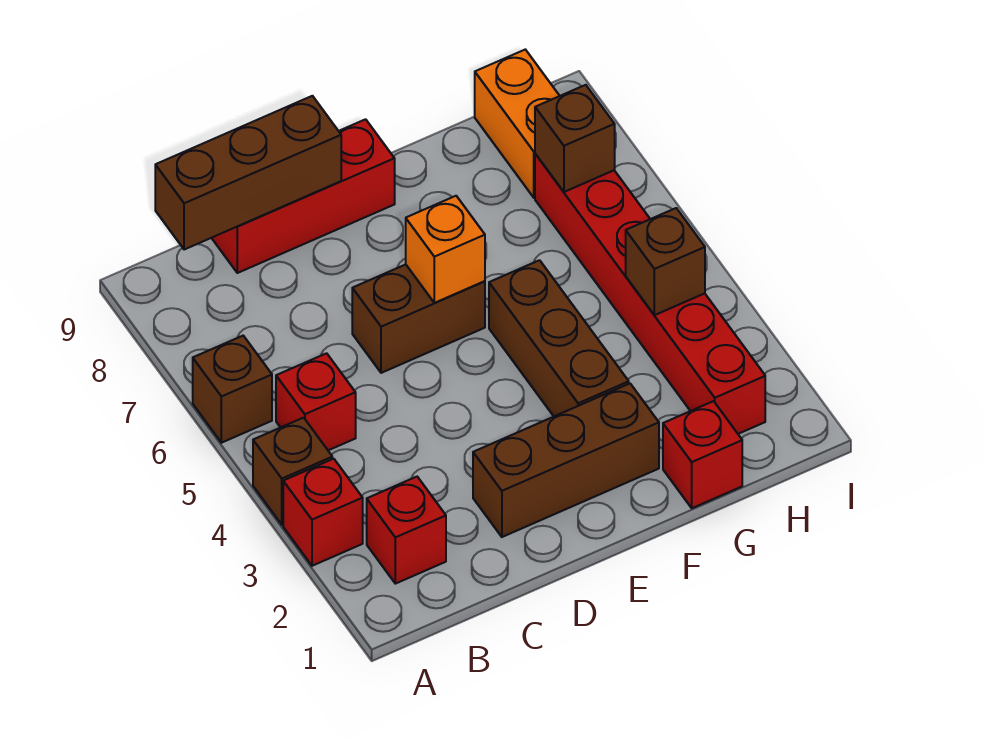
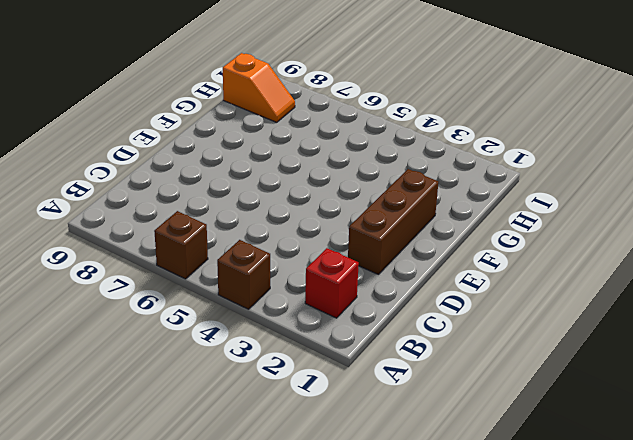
orange 1x2 slope [223,53,295,122] -> orange 1x2 brick [475,50,559,198]
none -> red 1x1 brick [283,459,363,566]
none -> red 1x1 brick [276,353,356,450]
none -> red 1x3 brick [212,119,395,273]

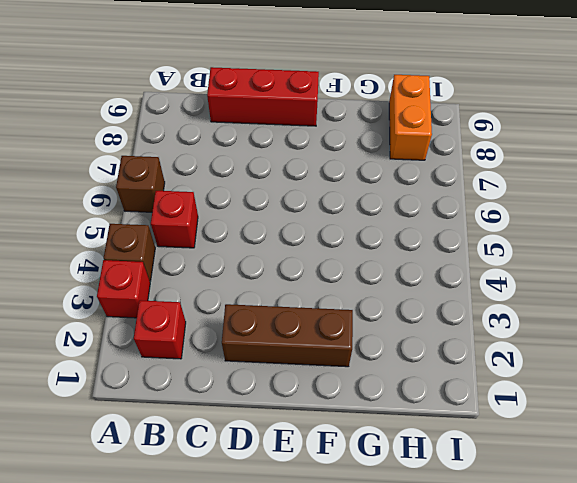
none -> brown 1x2 brick [352,265,485,373]
none -> brown 1x3 brick [489,260,629,416]
none -> red 1x1 brick [663,401,742,508]

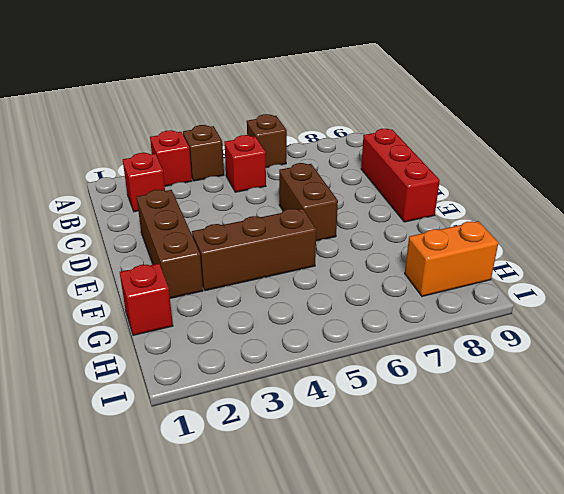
none -> red 1x6 brick [535,154,765,434]
none -> brown 1x3 brick [155,96,341,250]
none -> orange 1x1 brick [406,196,485,303]

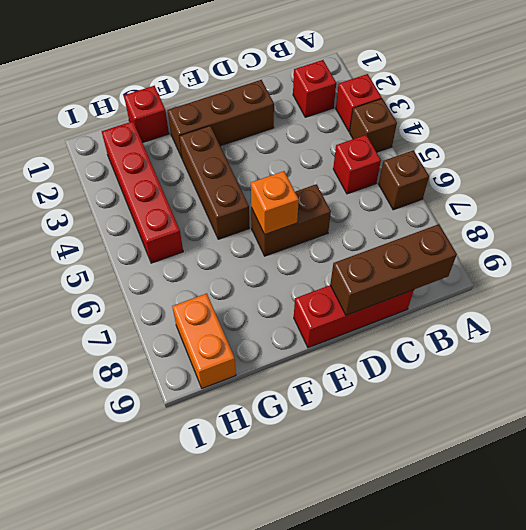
red 1x4 brick [102,121,183,263] -> red 1x6 brick [535,154,765,434]
none -> brown 1x1 brick [626,208,705,315]
none -> brown 1x1 brick [535,85,615,192]

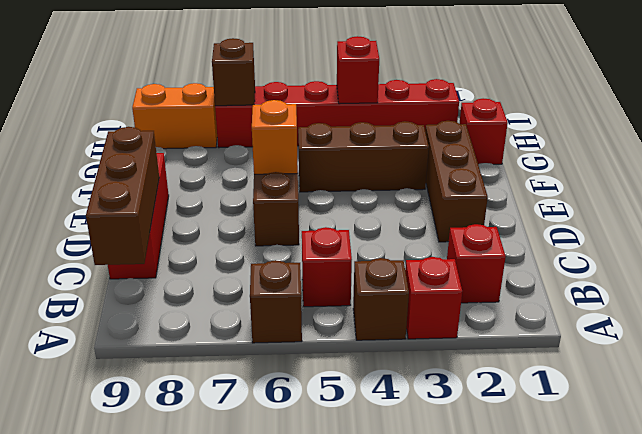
red 1x1 brick [337,36,379,104] -> brown 1x1 brick [626,208,705,315]

